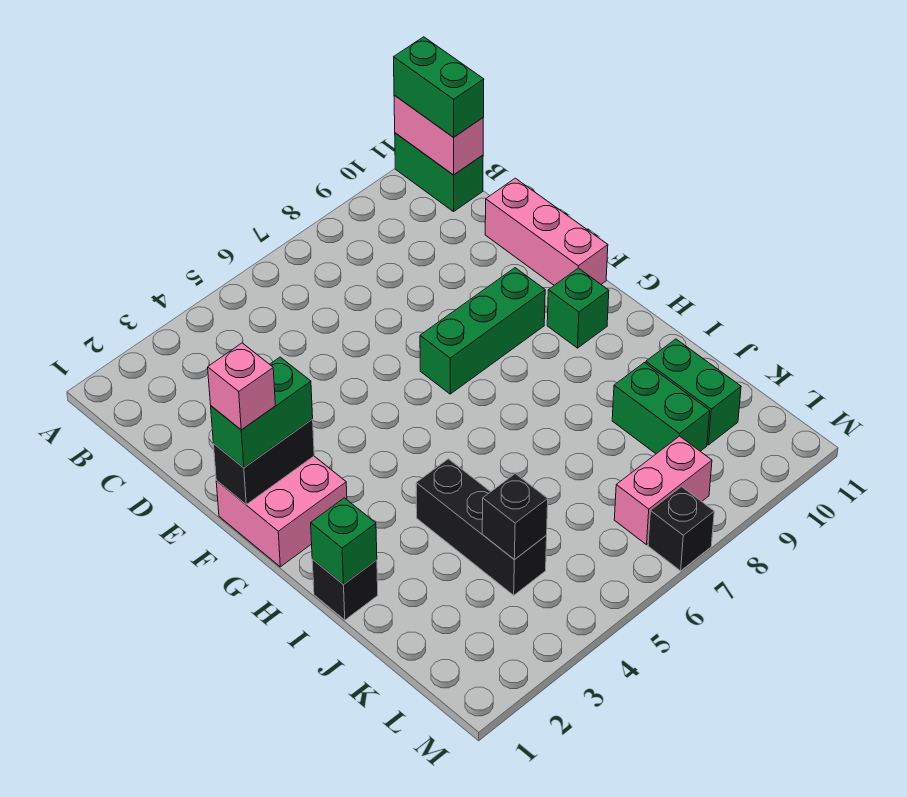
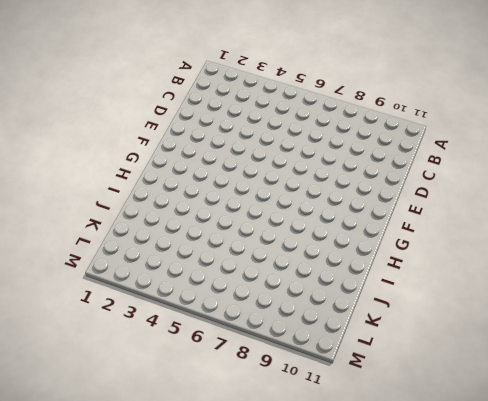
none -> green 1x2 brick [395,133,483,212]
none -> pink 1x3 brick [485,178,608,285]
none -> pink 2x2 brick [216,456,347,567]

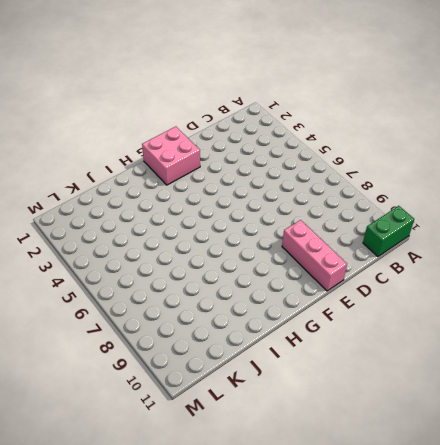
pink 1x3 brick [282,220,347,291] -> pink 1x3 brick turned to [485,178,608,285]
none -> green 1x3 brick [420,268,545,394]
none -> green 1x1 brick [547,268,609,348]
none -> black 1x1 brick [312,559,378,620]

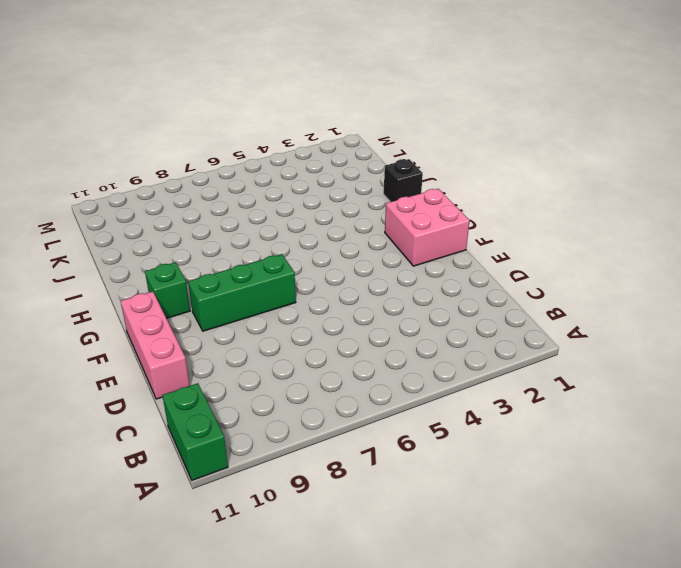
none -> black 1x3 brick [416,459,547,595]
none -> green 1x2 brick [612,363,710,454]
none -> green 1x2 brick [646,339,741,445]

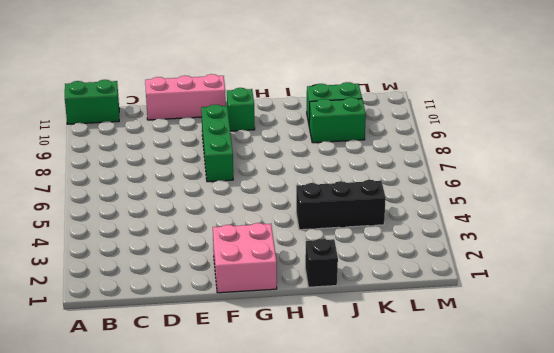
none -> pink 1x2 brick [614,436,712,545]
none -> black 1x1 brick [648,487,714,571]
none -> pink 1x2 brick [394,95,483,175]

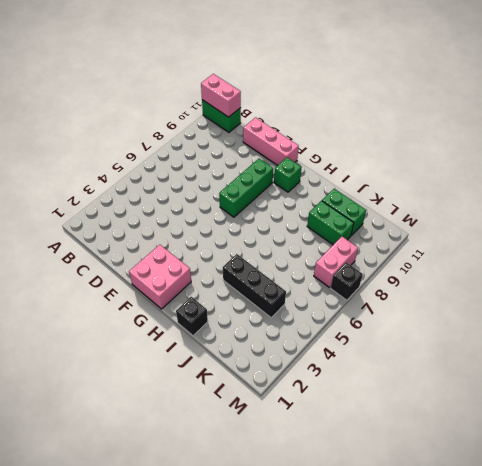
none -> black 1x2 brick [213,419,314,504]
none -> green 1x1 brick [311,498,377,584]
none -> black 1x1 brick [482,474,548,560]

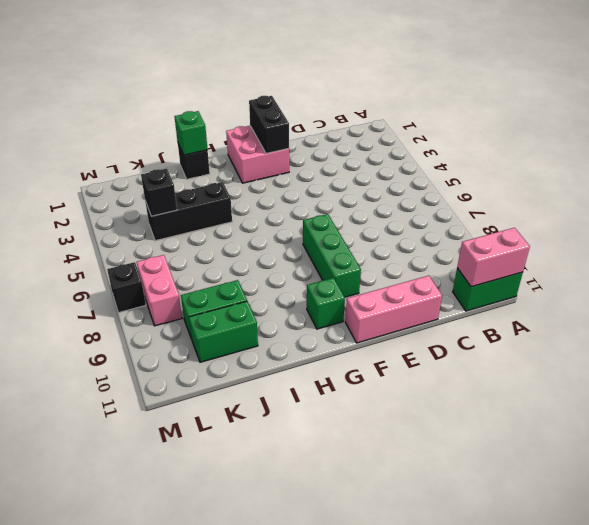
none -> green 1x2 brick [394,37,484,137]
none -> green 1x2 brick [211,357,313,468]
none -> pink 1x1 brick [208,343,275,430]

